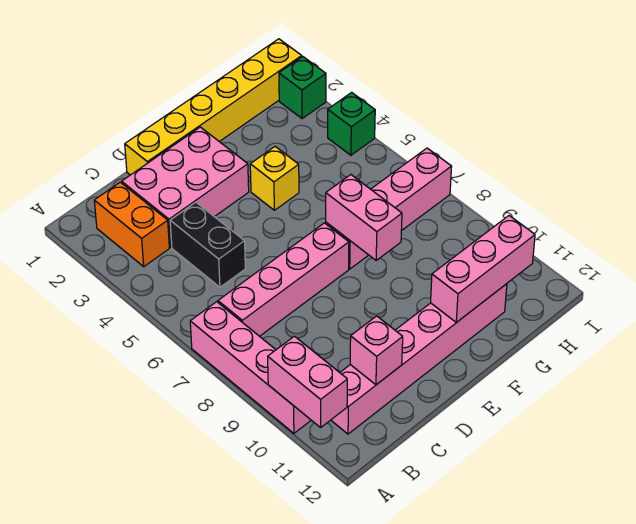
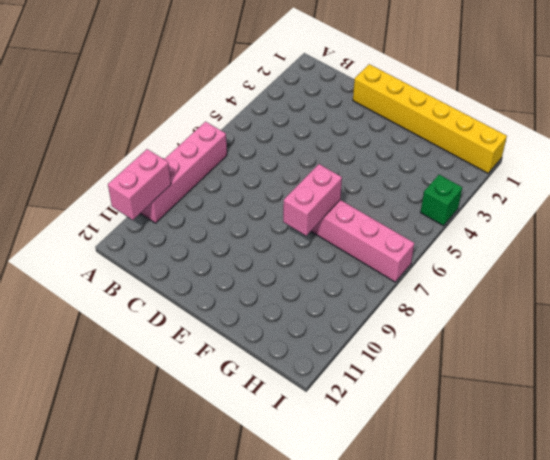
none -> orange 1x2 brick [94,182,169,267]
none -> pink 1x4 brick [218,223,349,336]
none -> pink 1x6 brick [331,284,507,434]

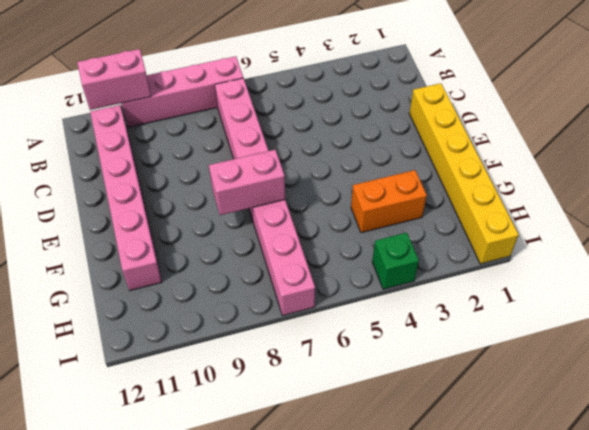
orange 1x2 brick [351,170,427,233] -> orange 1x2 brick moved to [94,182,169,267]
none -> pink 2x3 brick [122,127,249,247]
none -> black 1x2 brick [170,202,245,287]
none -> yellow 1x1 brick [250,147,299,210]

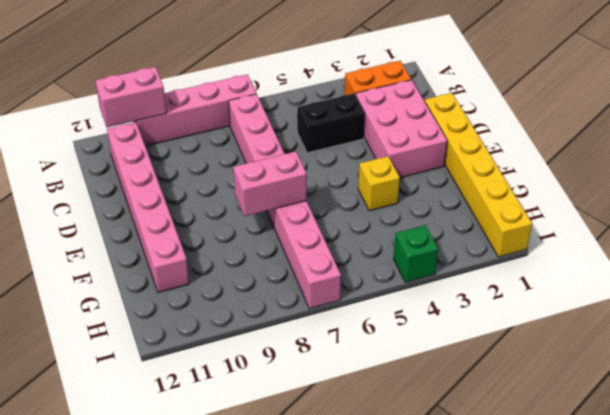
none -> green 1x1 brick [279,57,326,119]
none -> pink 1x1 brick [350,316,403,385]
none -> pink 1x3 brick [431,216,535,322]

